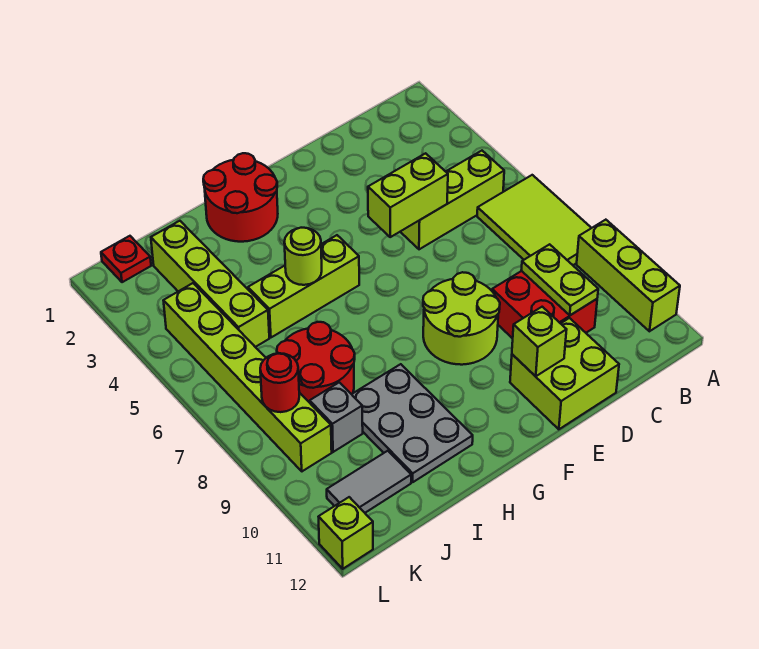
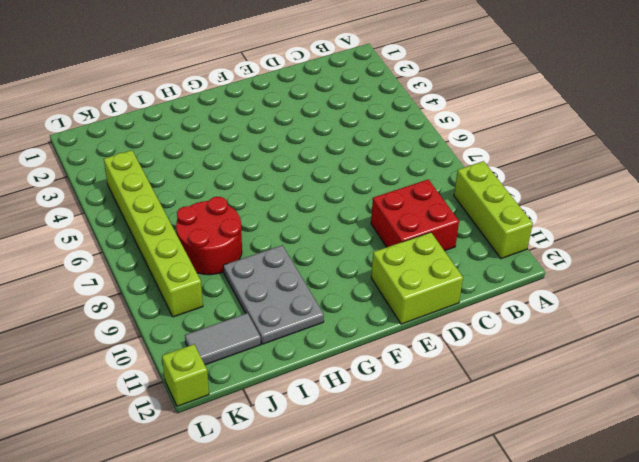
none -> lime 2x3 tile [477,175,591,265]
none -> lime 1x3 brick [400,151,504,249]
none -> lime 2x2 round brick [423,272,500,365]

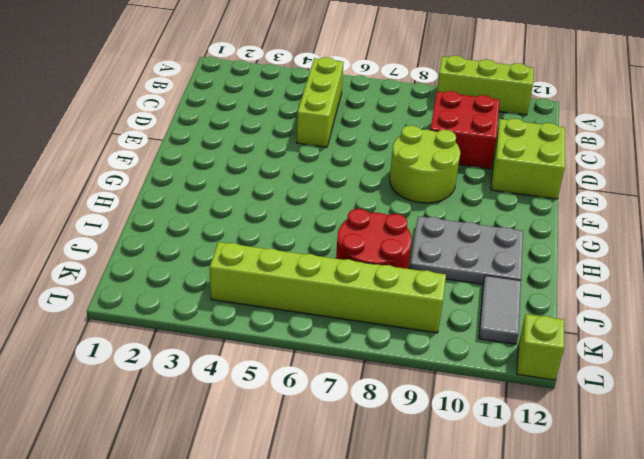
none -> lime 2x3 tile [477,175,591,265]
none -> red 2x2 round brick [203,153,278,242]
none -> lime 1x3 brick [248,235,359,337]

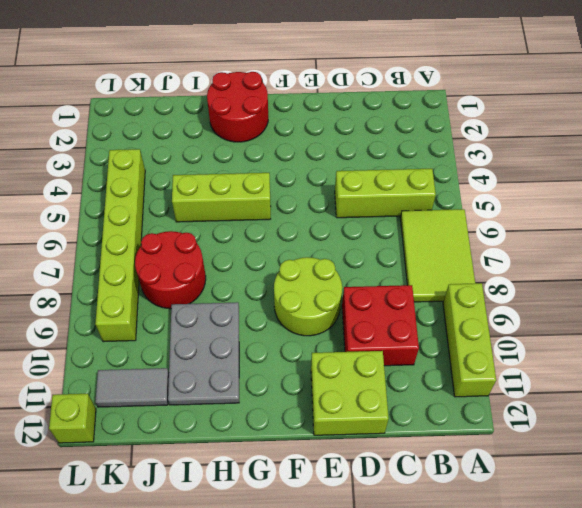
none -> lime 1x4 brick [151,221,269,347]
none -> grey 1x1 brick [310,382,363,452]
none -> red 1x1 plate [101,236,151,282]

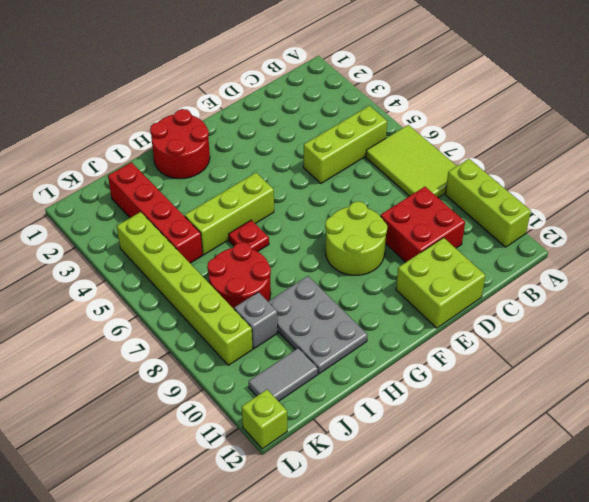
red 1x1 plate [229,220,269,252] -> red 1x1 plate moved to [101,236,151,282]
red 1x4 brick [108,162,203,263] -> lime 1x4 brick [151,221,269,347]
none -> lime 1x2 plate [521,244,598,315]
none -> lime 1x2 brick [368,153,448,237]
none -> lime 1x1 brick [512,307,567,376]

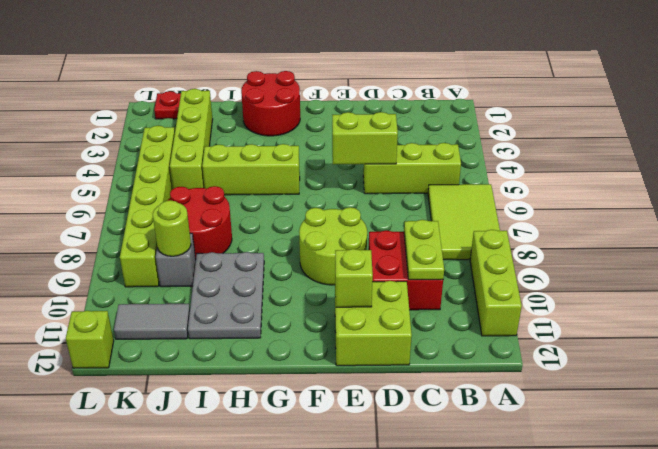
lime 1x1 round brick [153,200,191,256] -> lime 1x1 round brick moved to [284,228,322,285]
none -> red 1x1 round brick [260,353,299,412]

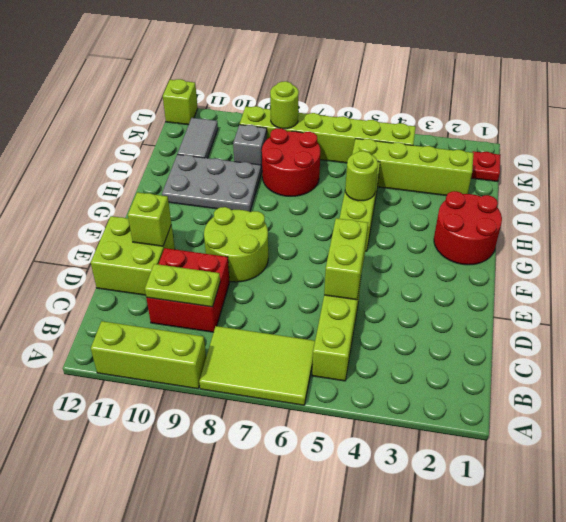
lime 1x1 round brick [270,81,299,129] -> red 1x1 round brick [260,353,299,412]

